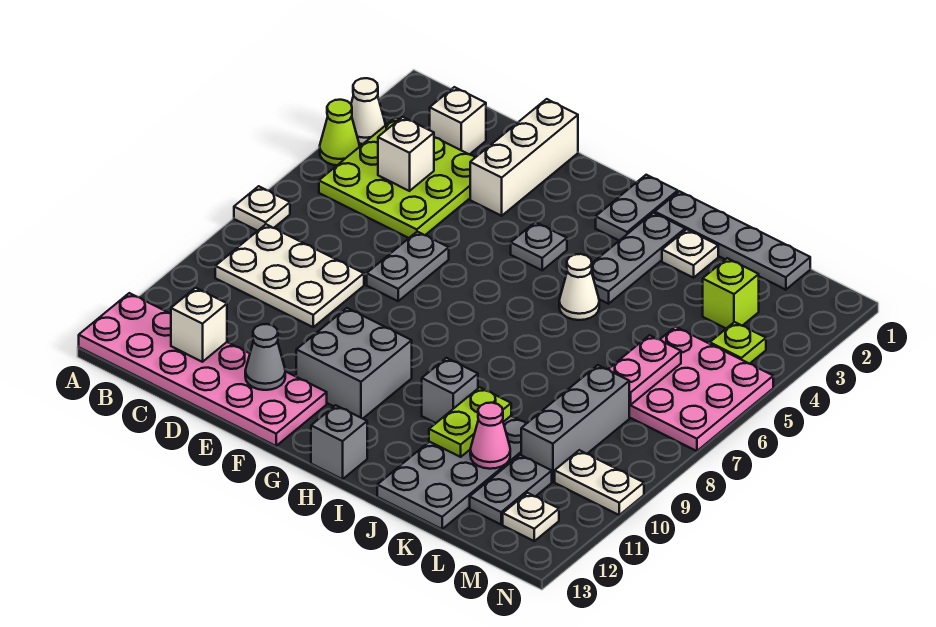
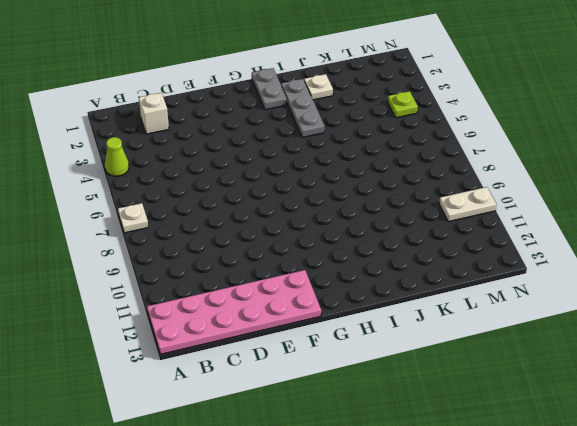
none -> white 1x1 cone [351,78,385,144]
none -> lime 3x3 plate [319,118,475,238]
none -> white 2x3 plate [215,224,364,327]
none -> white 1x3 brick [470,99,578,216]

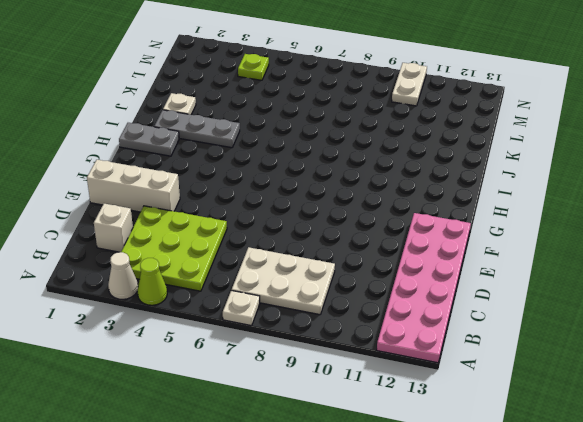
white 2x3 plate [232,247,335,315] -> white 2x3 plate turned to [215,224,364,327]
none -> grey 1x2 plate [367,232,449,301]
none -> grey 2x2 brick [296,308,412,419]
none -> grey 1x1 plate [511,222,567,270]
none -> grey 1x1 brick [311,405,367,479]

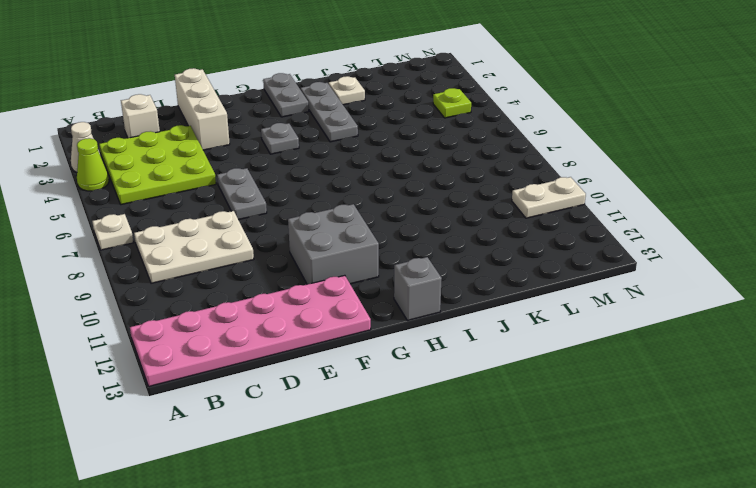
none -> grey 1x4 plate [655,191,810,290]
none -> white 1x1 cone [559,254,599,320]
none -> grey 1x1 brick [422,358,478,423]
none -> grey 2x4 plate [377,416,526,529]

